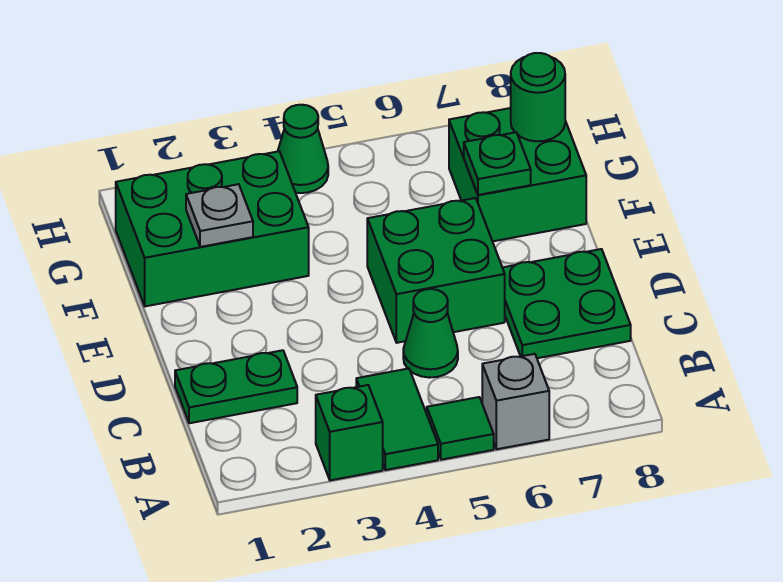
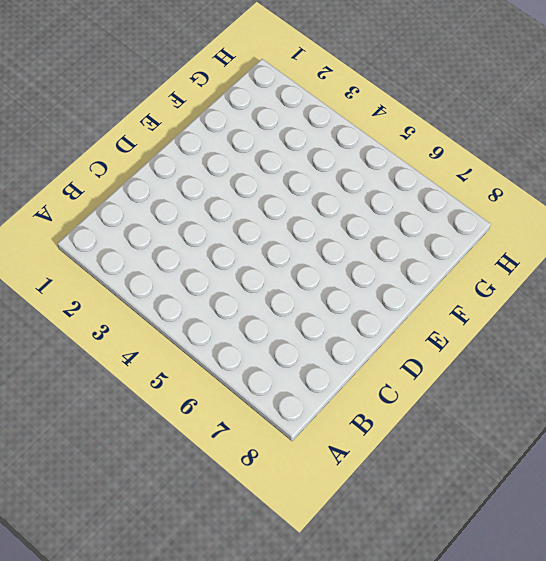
none -> green 1x1 brick [316,385,383,480]
none -> green 1x2 tile [356,368,438,470]
none -> green 1x1 tile [427,397,494,460]

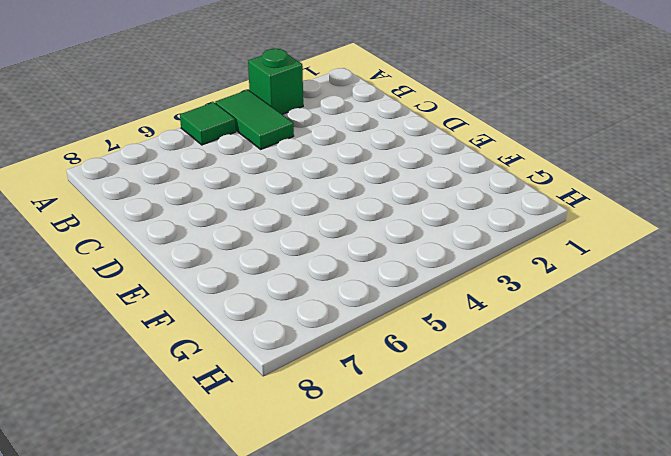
none -> grey 1x1 brick [482,354,549,449]
none -> green 1x2 plate [175,350,297,423]
none -> green 1x1 cone [403,289,458,378]

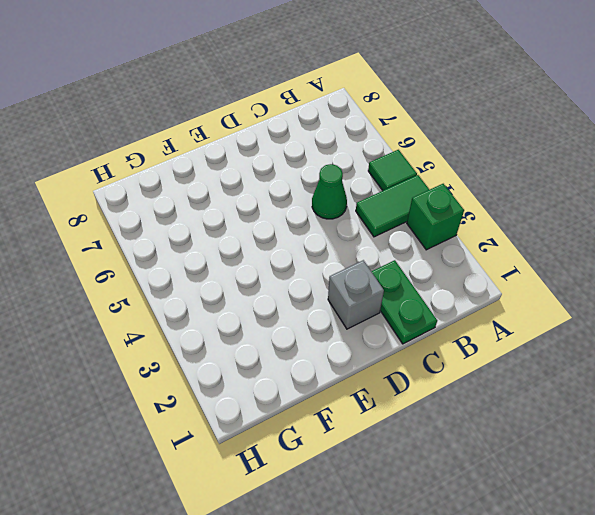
grey 1x1 brick [328,260,384,329] -> grey 1x1 brick moved to [482,354,549,449]
none -> green 2x2 plate [502,249,631,358]
none -> green 2x2 brick [367,198,505,343]
none -> green 2x3 brick [116,151,309,306]

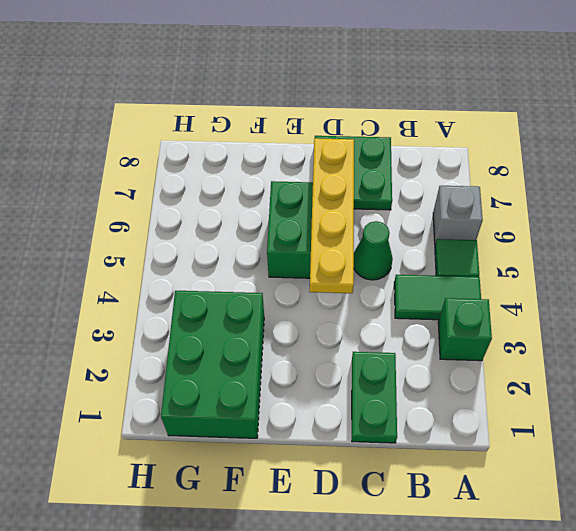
yellow 1x4 plate [310,138,354,293] -> none
none -> green 2x2 brick [449,108,586,241]
none -> green 1x1 cone [278,105,328,193]
none -> grey 1x1 plate [186,184,253,247]

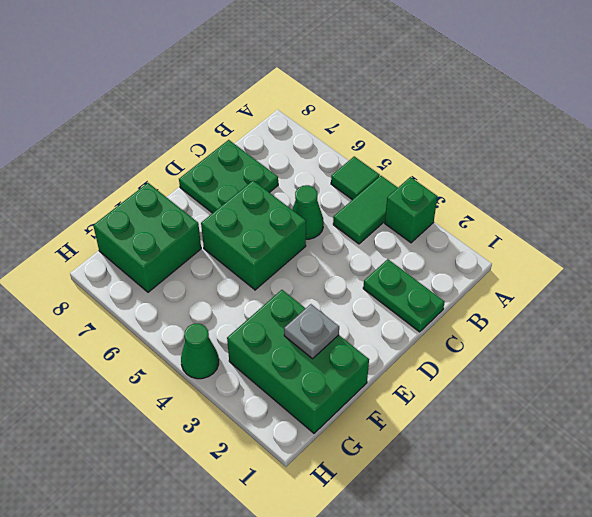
none -> grey 1x1 brick [482,354,549,449]
none -> green 1x1 plate [464,132,531,195]
none -> green 1x1 round brick [511,53,565,141]

